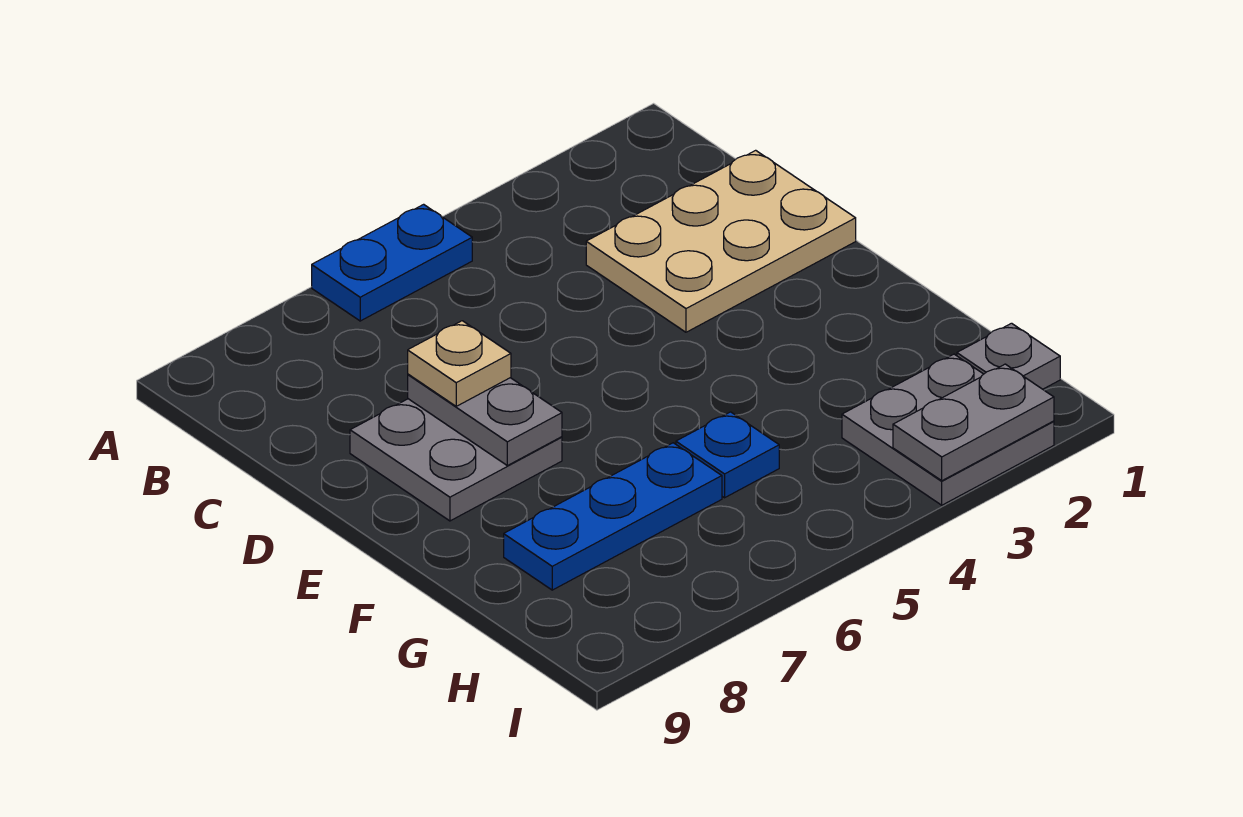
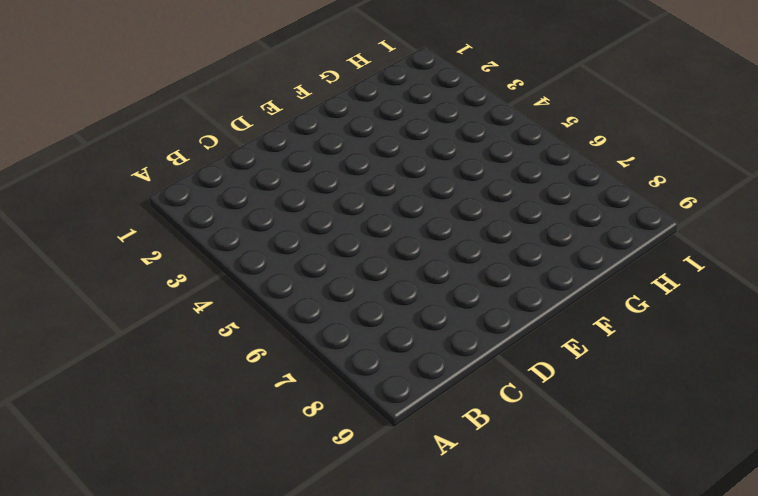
none -> blue 1x2 plate [312,204,472,321]
none -> tan 2x3 plate [586,150,856,332]

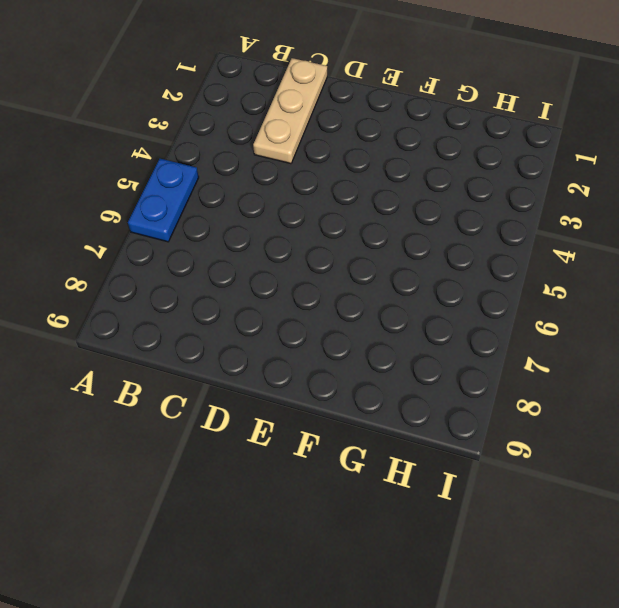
tan 1x3 plate [253,58,327,164] -> tan 2x3 plate [586,150,856,332]
none -> grey 2x2 plate [350,399,562,521]
none -> blue 1x1 plate [676,412,779,498]

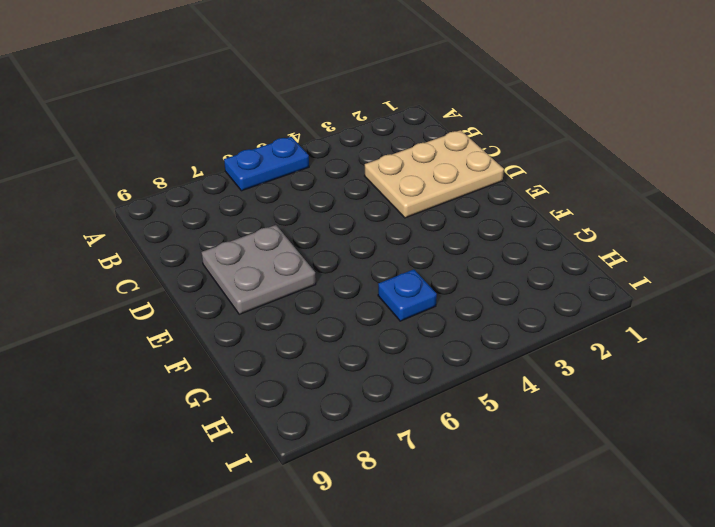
none -> blue 1x3 plate [504,443,722,590]
none -> grey 1x1 plate [957,323,1060,389]

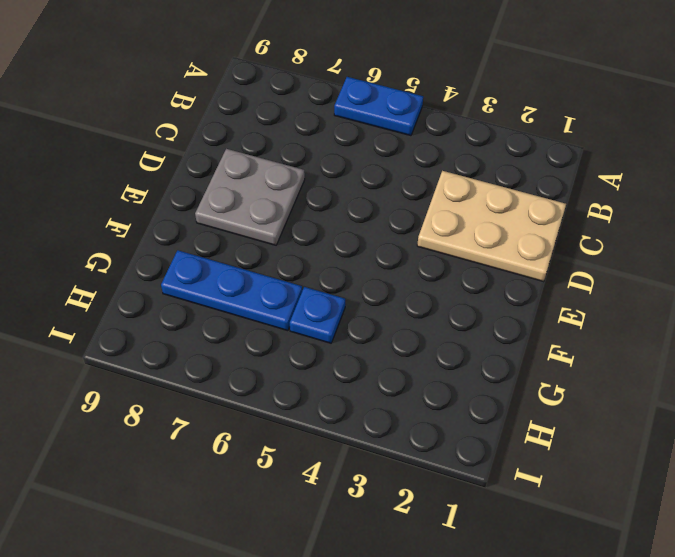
none -> grey 1x1 plate [957,323,1060,389]
none -> grey 2x2 plate [842,354,1054,505]

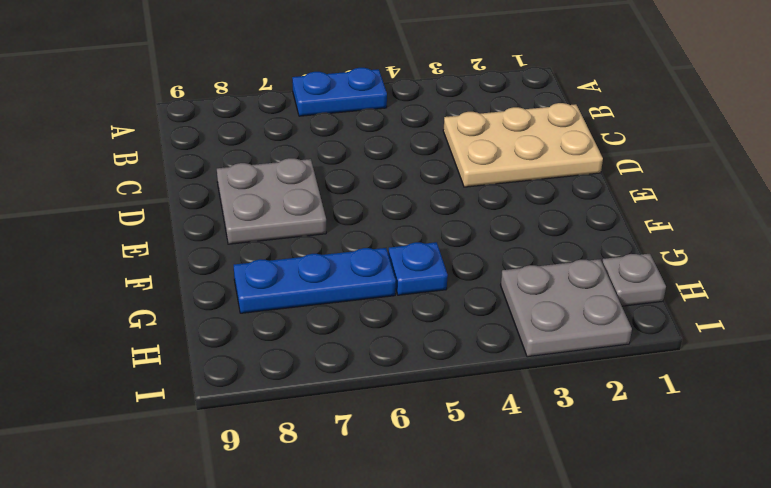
none -> grey 1x2 plate [408,374,562,466]
none -> grey 1x2 plate [893,364,1054,481]

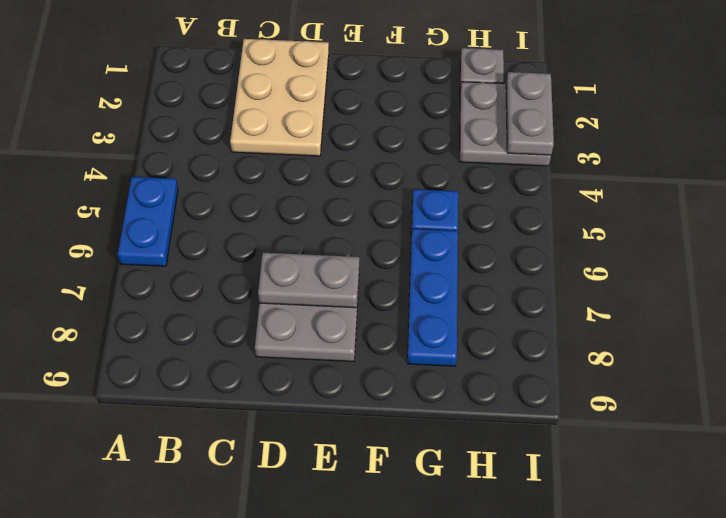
none -> tan 1x1 plate [408,321,511,406]

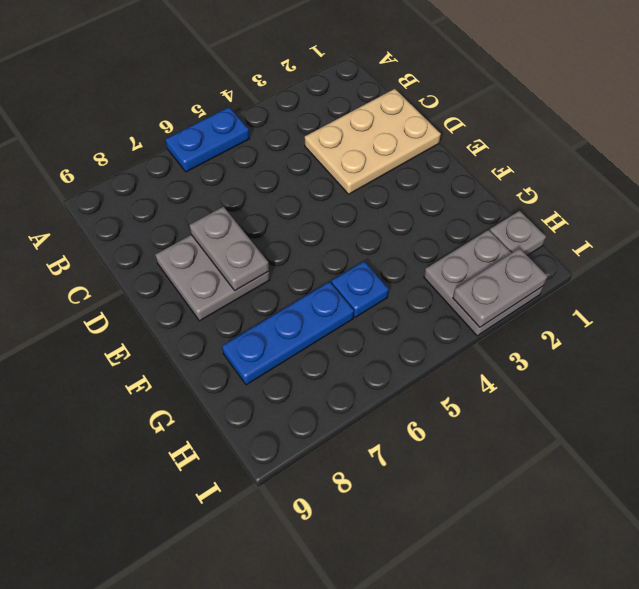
none -> tan 1x1 plate [408,321,511,406]

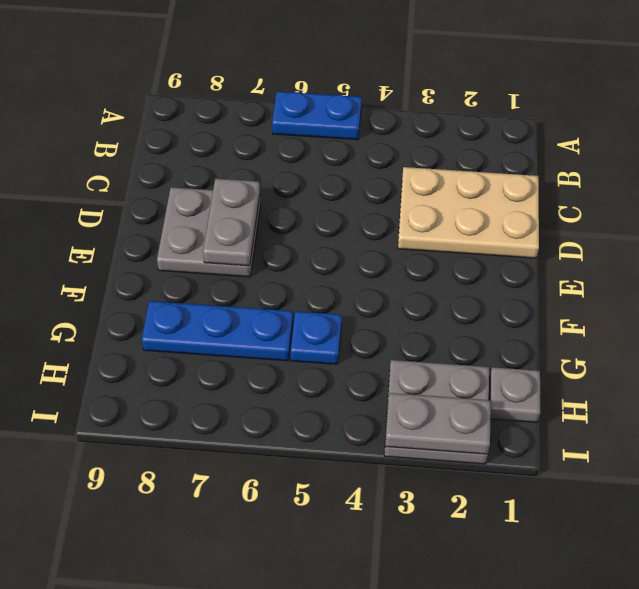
none -> tan 1x1 plate [408,321,511,406]

